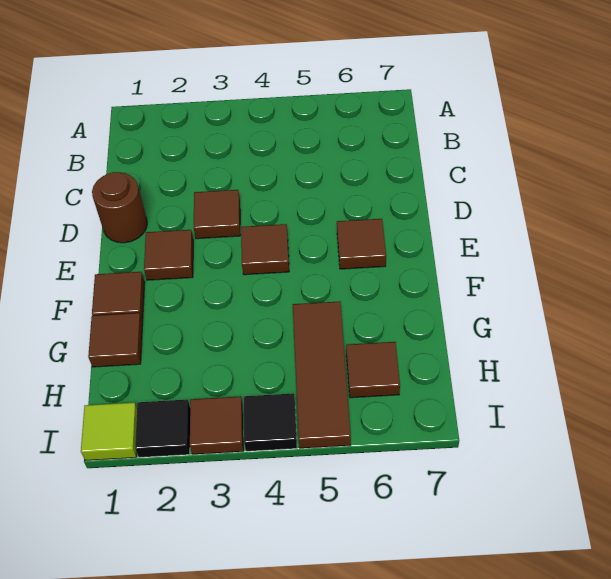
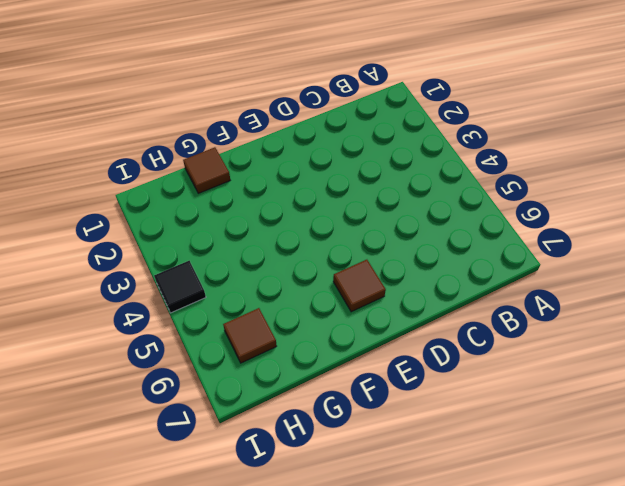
none -> brown 1x1 round brick [92,172,147,243]
none -> brown 1x1 tile [194,190,241,239]
none -> brown 1x1 tile [144,230,193,280]

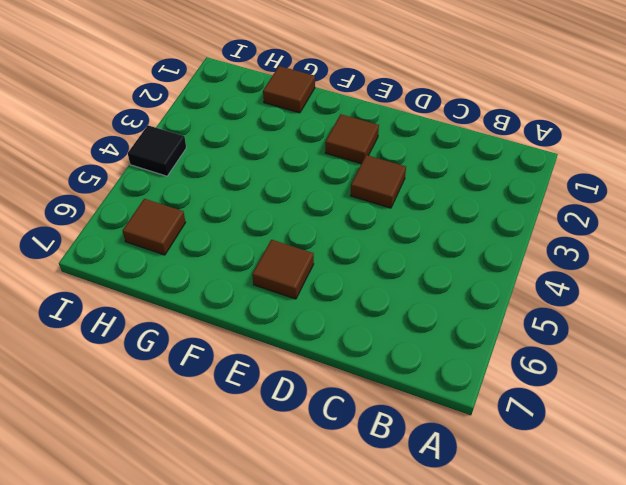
none -> brown 1x1 round brick [92,172,147,243]
none -> brown 1x1 tile [241,224,289,275]
none -> brown 1x1 tile [92,272,145,321]

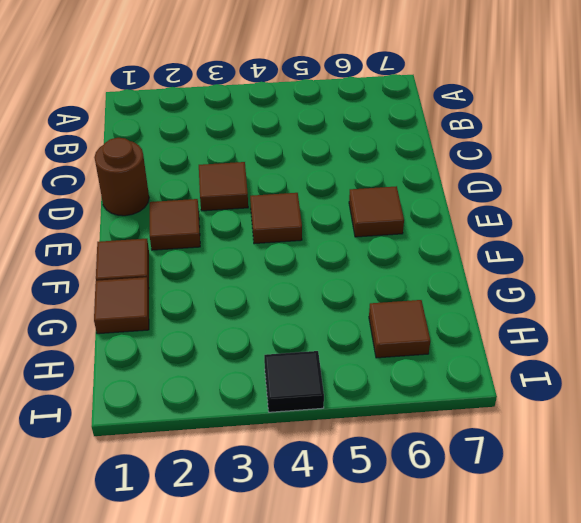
none -> brown 1x3 tile [293,301,351,448]
none -> lime 1x1 tile [81,402,137,461]
none -> black 1x1 tile [135,399,190,457]

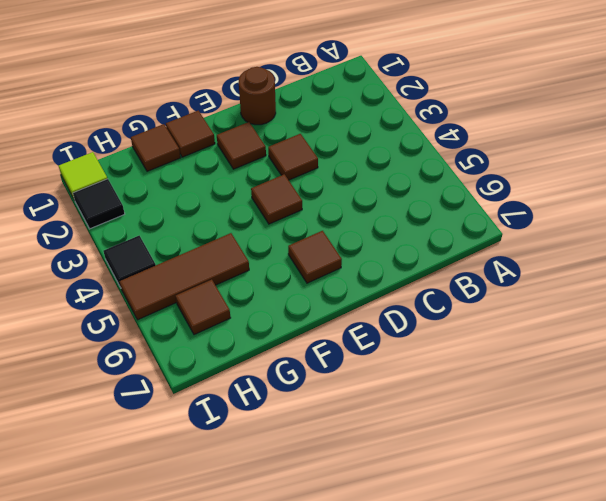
none -> brown 1x1 tile [190,396,243,454]

